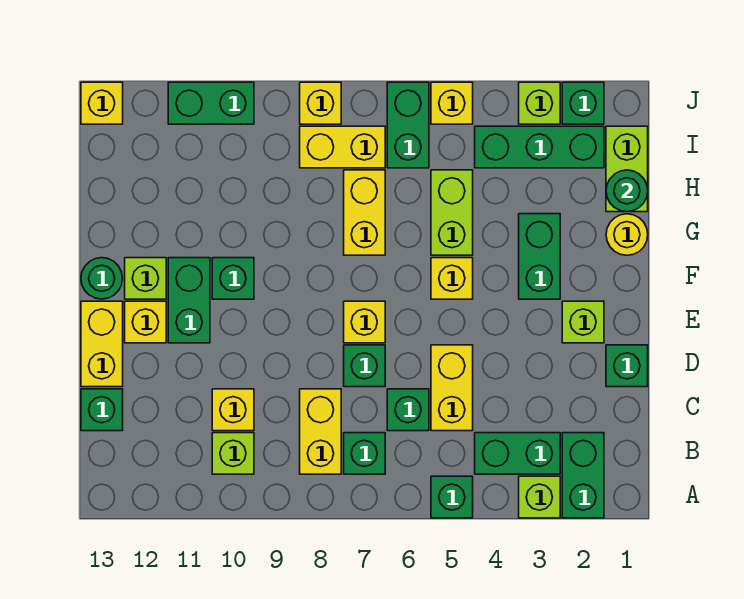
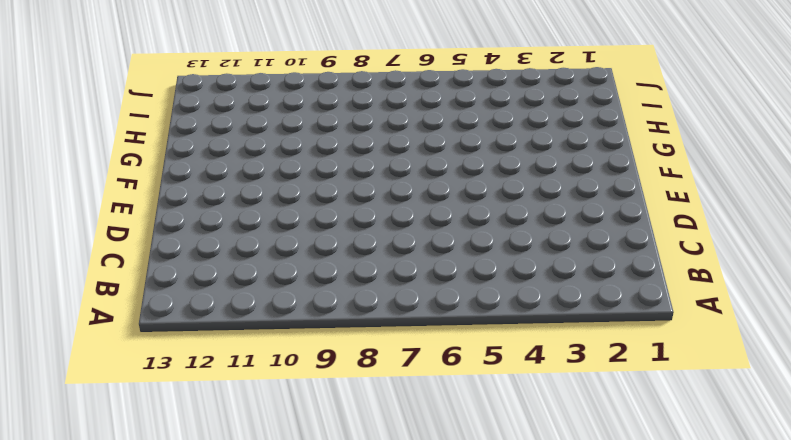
none -> green 1x2 brick [562,433,604,518]
none -> lime 1x1 brick [519,476,560,518]
none -> green 1x1 brick [431,476,473,518]
none -> green 1x2 brick [475,433,560,474]

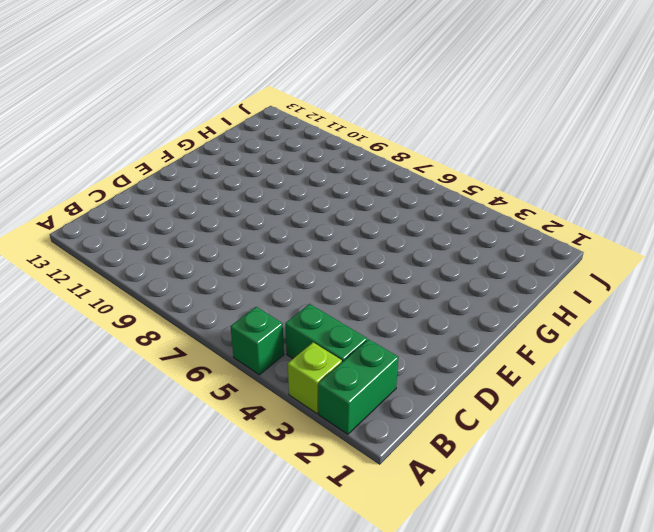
none -> green 1x1 brick [344,433,385,474]
none -> yellow 1x2 brick [300,389,341,474]
none -> lime 1x1 brick [212,433,254,474]
none -> yellow 1x2 brick [431,345,473,431]

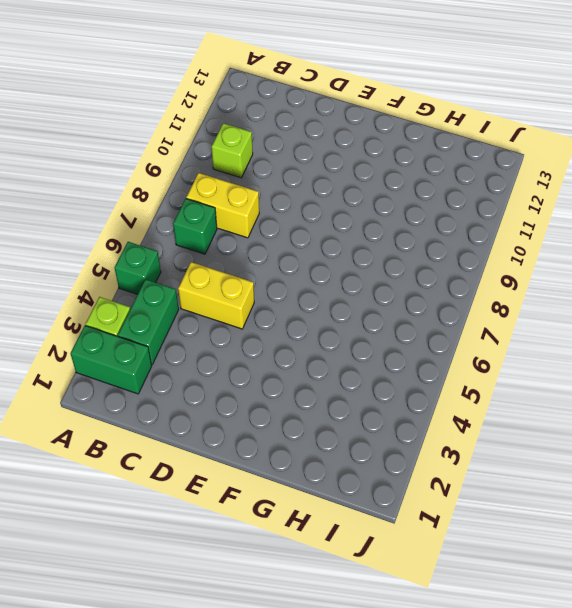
none -> green 1x1 brick [387,389,429,431]
none -> yellow 1x1 brick [212,389,254,431]
none -> green 1x1 brick [81,389,123,431]
none -> green 1x1 brick [606,345,648,387]

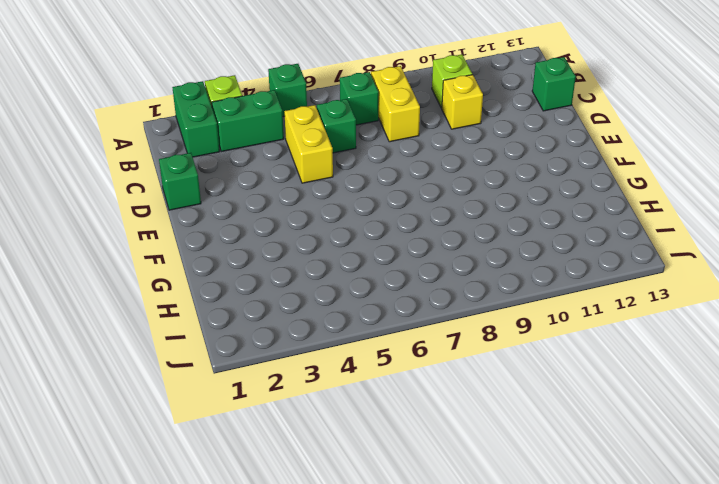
none -> green 1x1 brick [344,345,385,387]
none -> yellow 1x2 brick [81,301,123,387]
none -> lime 1x1 brick [562,301,604,343]
none -> yellow 1x1 brick [344,301,385,343]

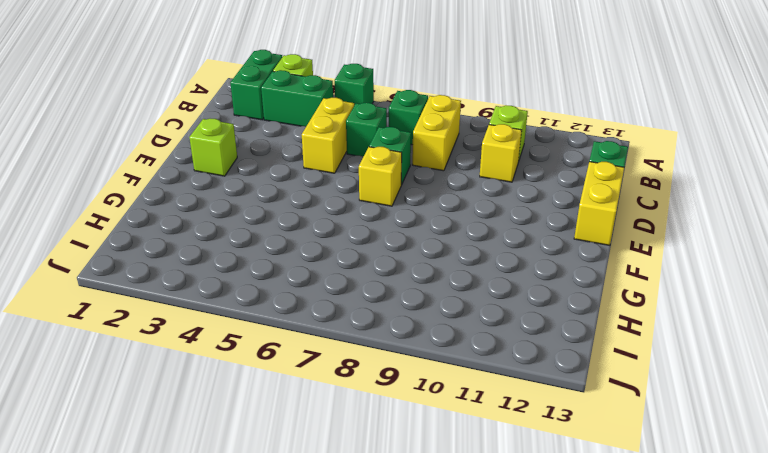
none -> green 1x1 brick [606,345,648,387]
none -> green 1x2 brick [168,258,210,343]
none -> yellow 1x1 brick [125,301,166,343]
none -> green 1x2 brick [519,214,560,299]

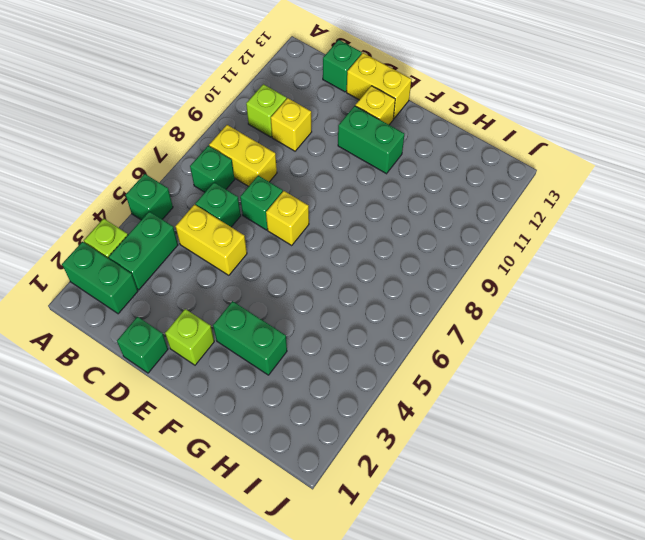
none -> yellow 1x1 brick [431,258,473,299]
none -> green 1x1 brick [212,258,254,299]
none -> lime 1x1 brick [125,258,166,299]
none -> green 1x1 round brick [81,258,123,299]

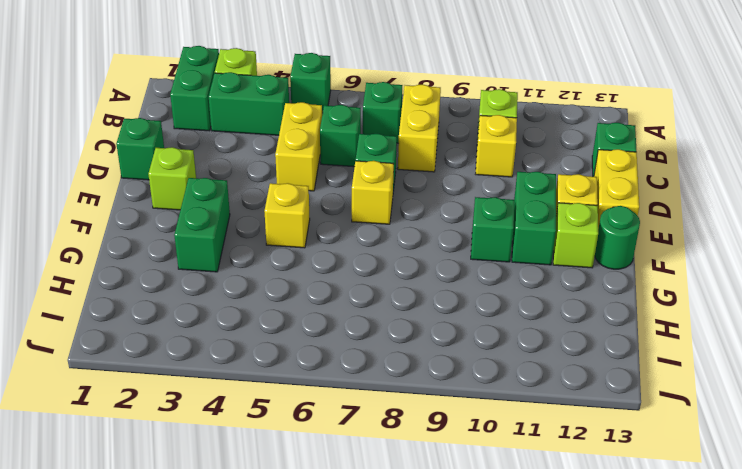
none -> yellow 1x1 round brick [606,214,648,255]
none -> lime 1x2 brick [431,170,473,255]
none -> yellow 1x2 brick [344,170,385,255]
none -> lime 1x2 brick [606,126,648,212]

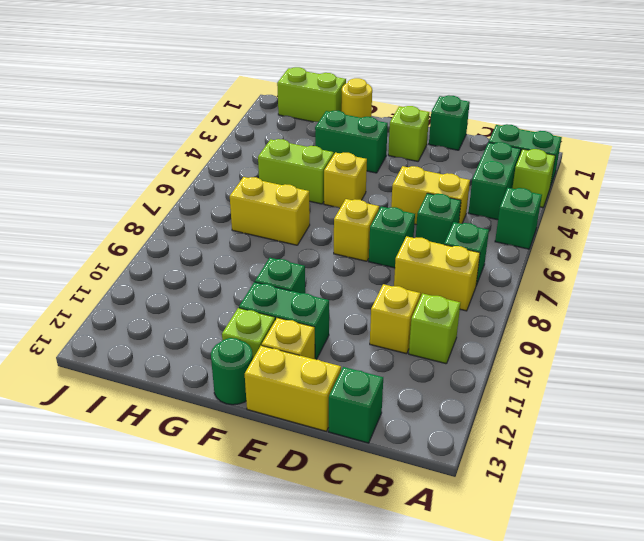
none -> green 1x3 brick [475,126,604,168]
none -> green 1x2 brick [387,82,429,168]
none -> yellow 1x2 brick [300,126,385,168]
none -> green 1x1 brick [562,82,604,124]

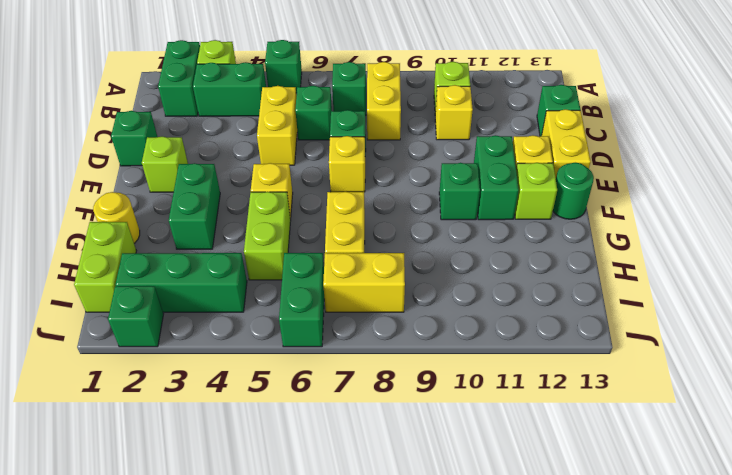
none -> lime 1x1 brick [519,82,560,124]
none -> yellow 1x1 brick [431,82,473,124]
none -> yellow 1x1 brick [300,82,341,124]
none -> green 1x2 brick [168,82,254,124]

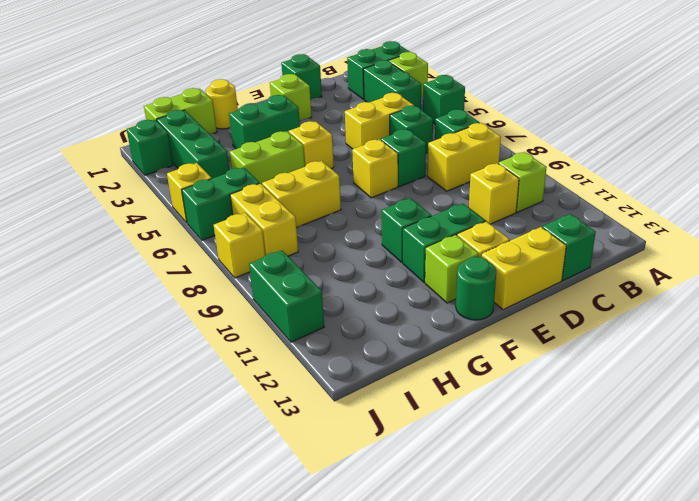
none -> lime 1x1 brick [519,82,560,124]
none -> yellow 1x1 brick [81,82,123,124]
none -> green 1x1 round brick [606,170,648,212]

